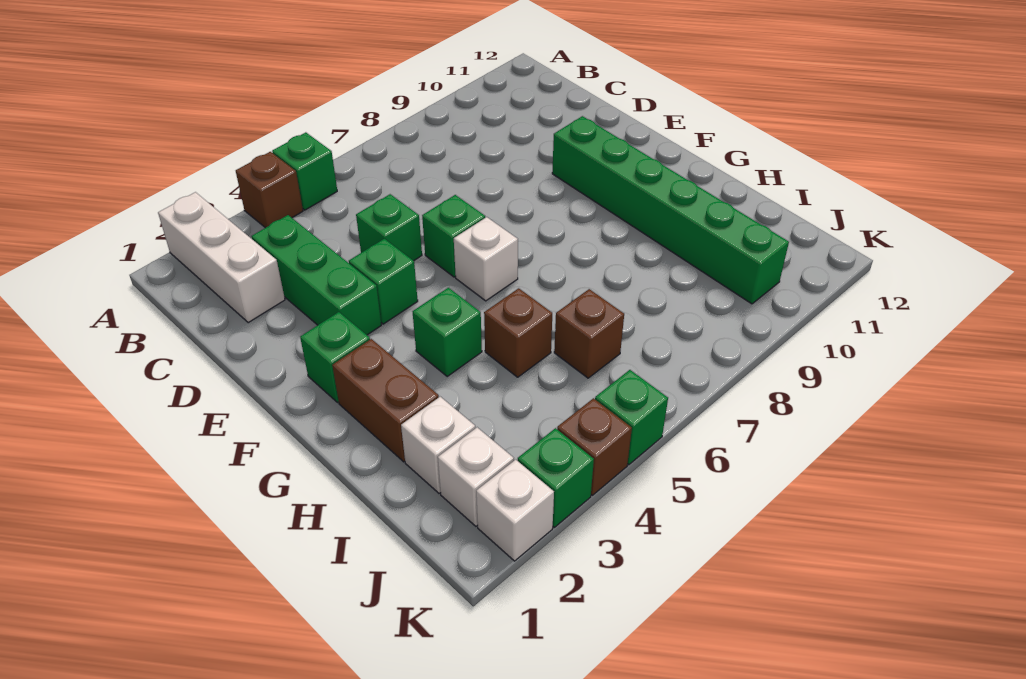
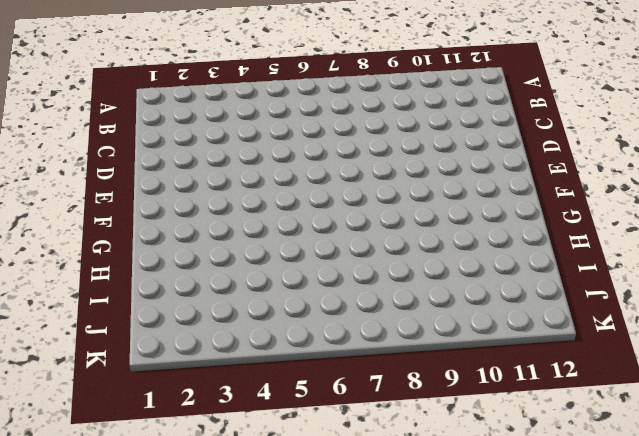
none -> white 1x3 brick [158,192,285,323]
none -> brown 1x1 brick [236,152,303,228]
none -> green 1x1 brick [272,132,337,210]

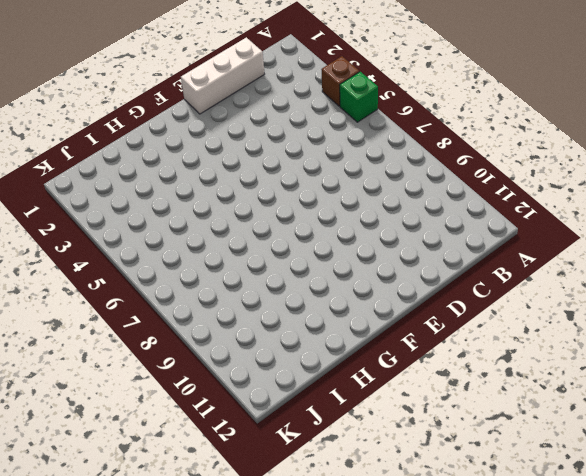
white 1x3 brick [181,37,264,114] -> white 1x3 brick moved to [158,192,285,323]
none -> green 1x3 brick [251,215,381,335]
none -> green 1x1 brick [356,194,422,261]
none -> green 1x1 brick [349,239,418,324]

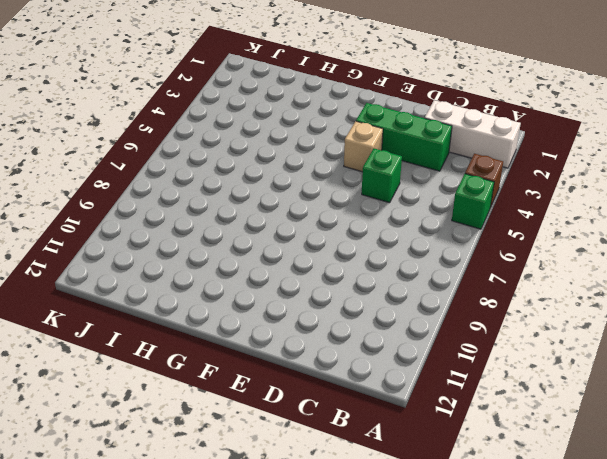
tan 1x1 brick [344,121,383,172] -> green 1x1 brick [349,239,418,324]
none -> green 1x1 brick [422,195,485,277]
none -> green 1x6 brick [552,116,789,304]
none -> green 1x1 brick [300,312,370,402]

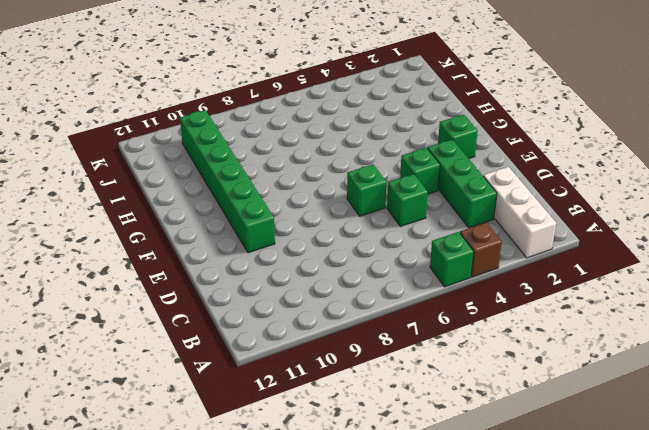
none -> white 1x1 brick [454,217,518,301]
none -> brown 1x2 brick [332,339,439,462]
none -> green 1x1 brick [413,288,482,376]

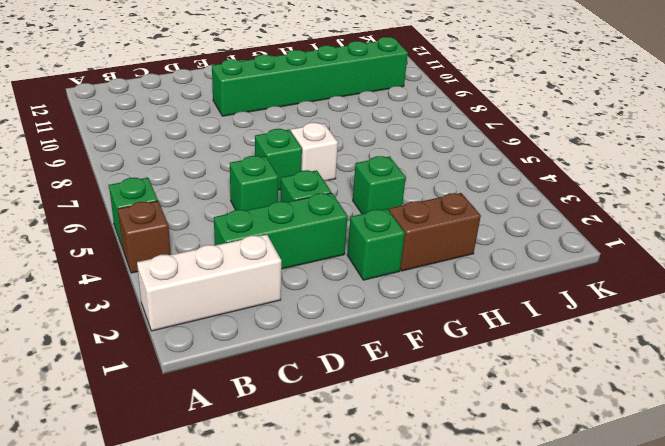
none -> brown 1x1 brick [484,288,552,377]
none -> white 1x1 brick [401,397,475,493]
none -> brown 1x1 brick [554,289,624,378]

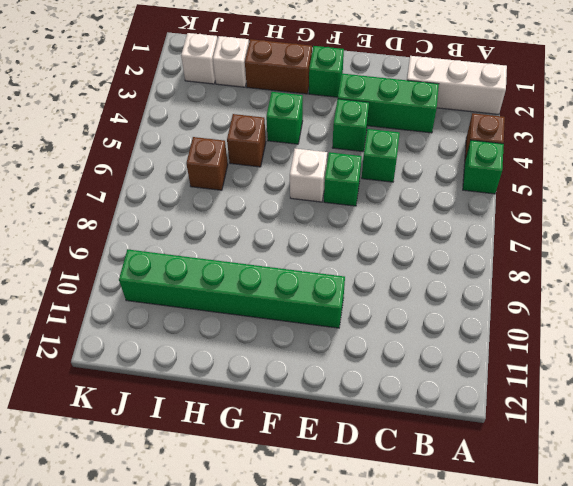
none -> white 1x1 brick [476,460,554,561]
none -> green 1x1 brick [518,428,594,527]
none -> brown 1x1 brick [557,398,632,495]

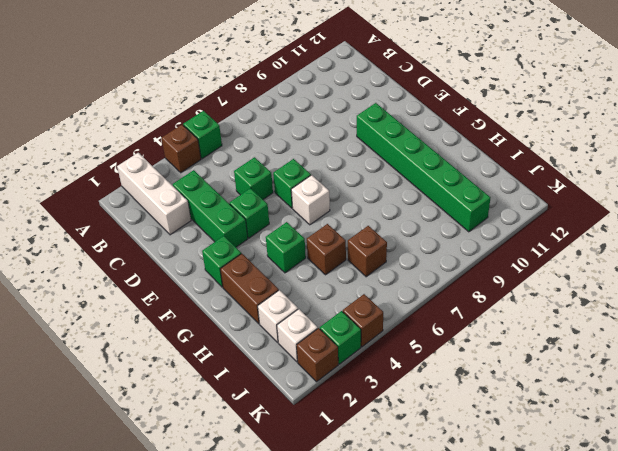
brown 1x1 brick [297,328,338,382] -> white 1x1 brick [476,460,554,561]
none -> green 1x1 brick [595,370,668,465]

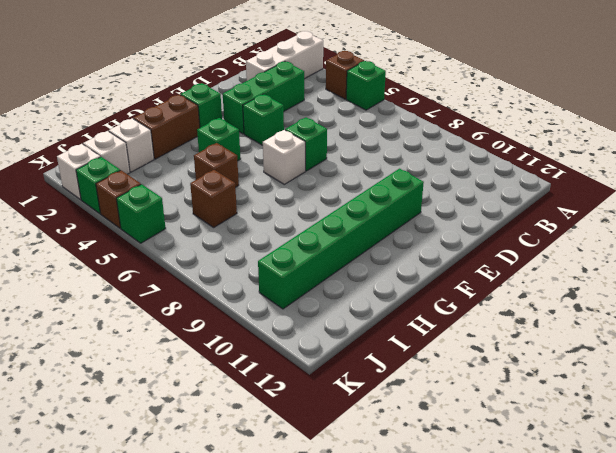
none -> green 1x1 brick [356,194,422,261]

